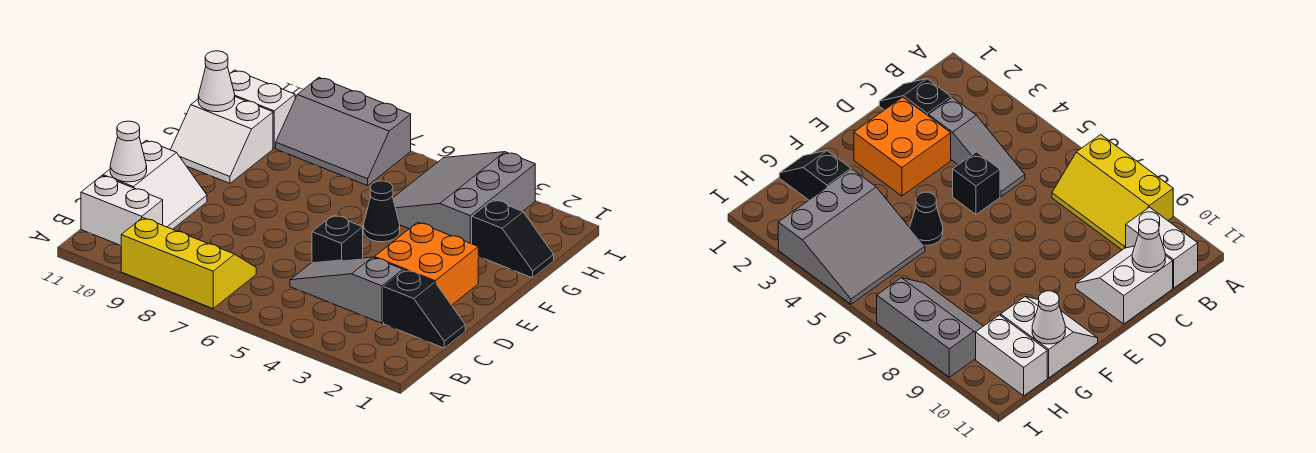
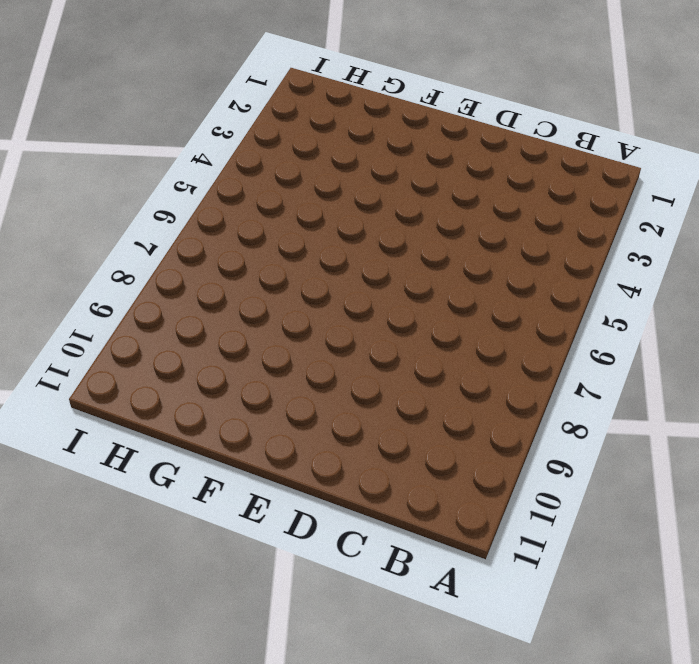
none -> yellow 2x3 slope [121,218,256,309]
none -> white 1x2 brick [81,176,163,245]
none -> black 1x2 slope [384,270,465,348]

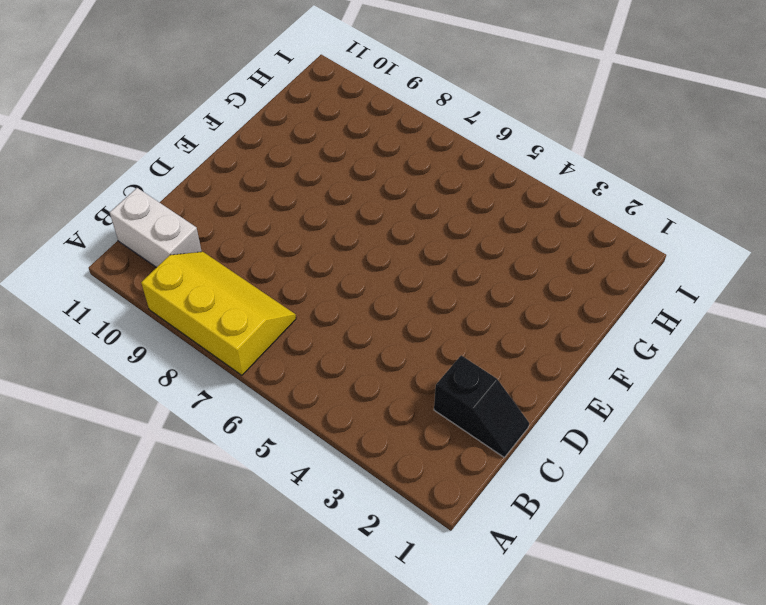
none -> grey 1x3 slope [290,257,403,323]
none -> white 2x2 slope [103,140,207,229]
none -> orange 2x2 brick [374,222,478,305]

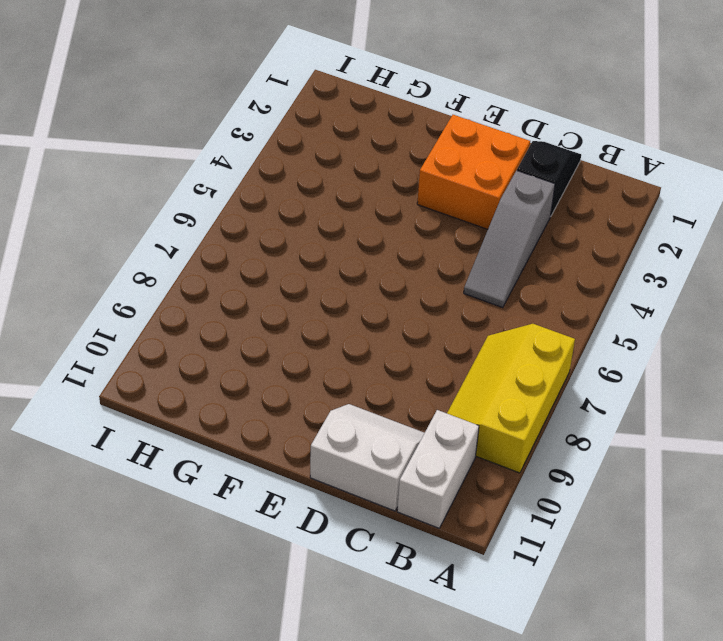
none -> black 1x1 brick [312,215,363,263]
none -> black 1x1 cone [363,181,400,242]
none -> white 2x2 slope [171,97,273,183]

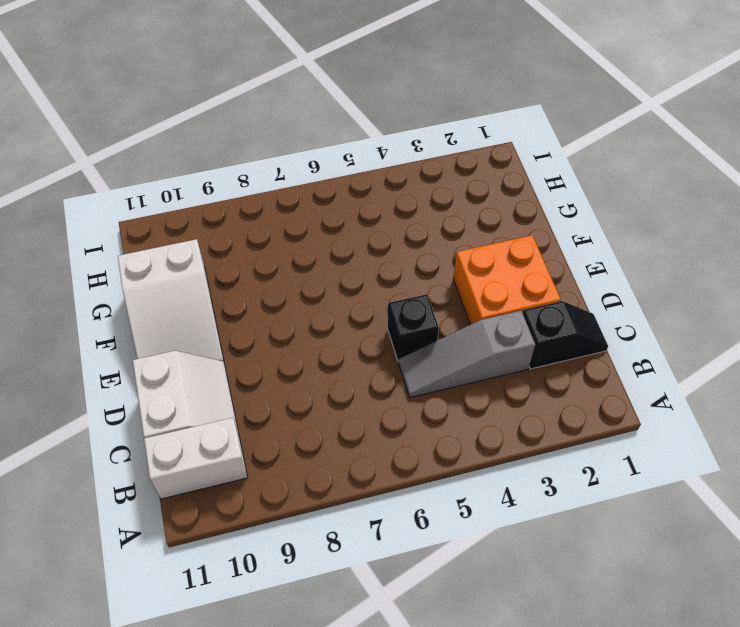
white 2x3 slope [118,239,224,362] -> white 2x2 slope [171,97,273,183]
none -> yellow 2x3 slope [121,218,256,309]
none -> black 1x1 cone [363,181,400,242]
none -> black 1x2 slope [472,200,554,278]

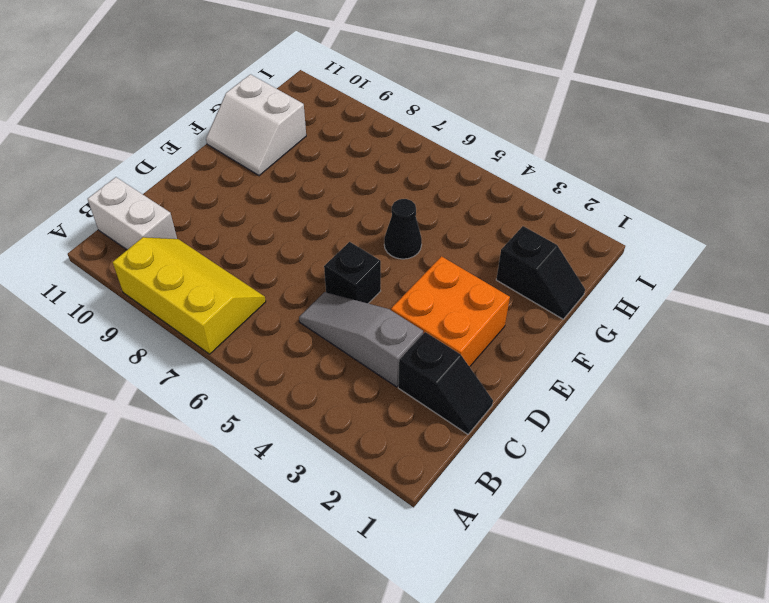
none -> white 2x2 slope [103,140,207,229]
none -> grey 3x3 slope [393,152,535,244]
none -> grey 2x3 slope [276,78,411,186]

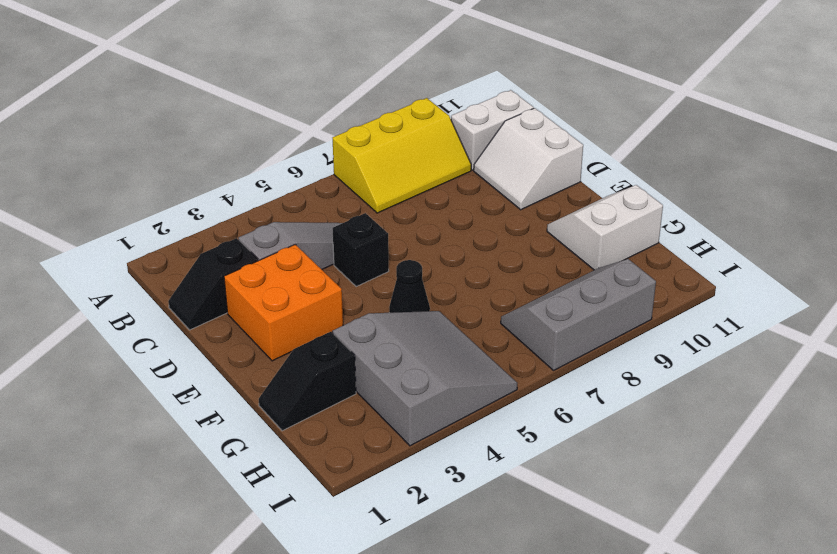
none -> white 1x2 brick [230,70,295,148]
none -> white 1x1 cone [110,121,147,182]
none -> white 1x1 cone [198,51,235,112]

